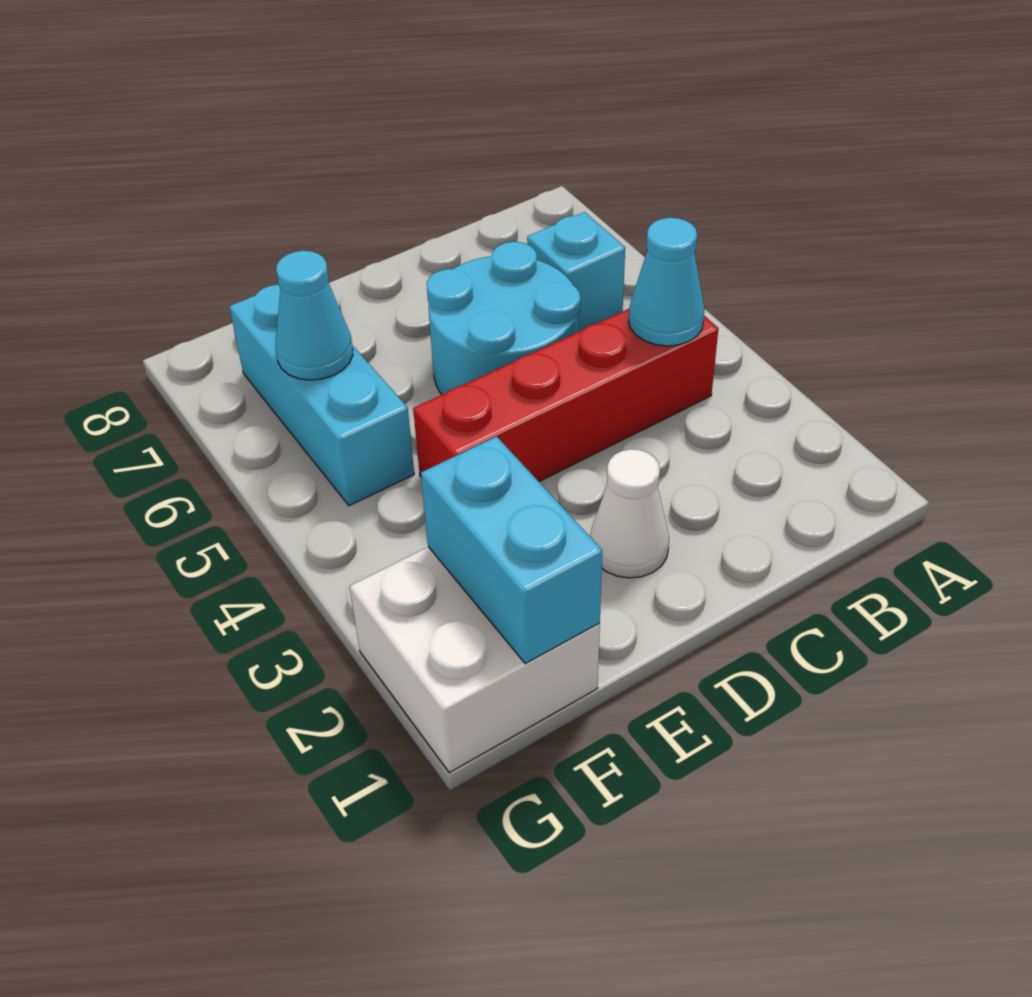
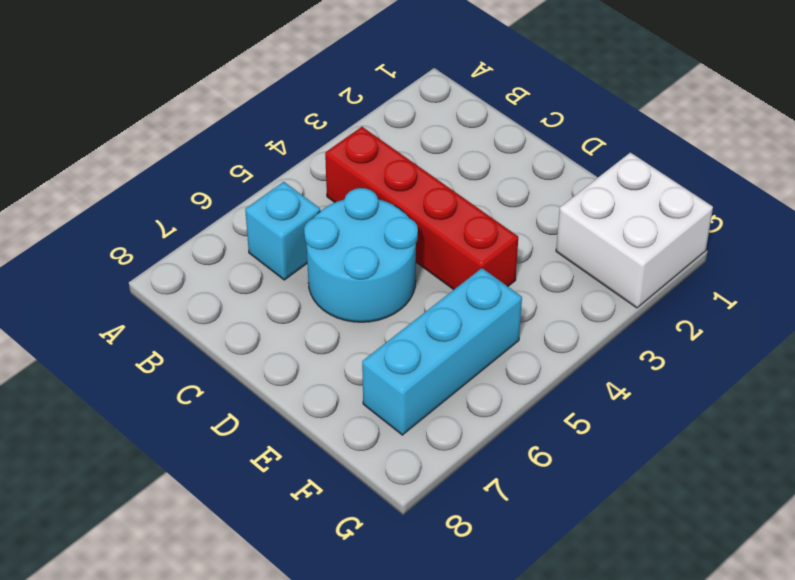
none -> white 1x1 cone [590,449,669,578]
none -> cyan 1x1 cone [629,218,704,346]

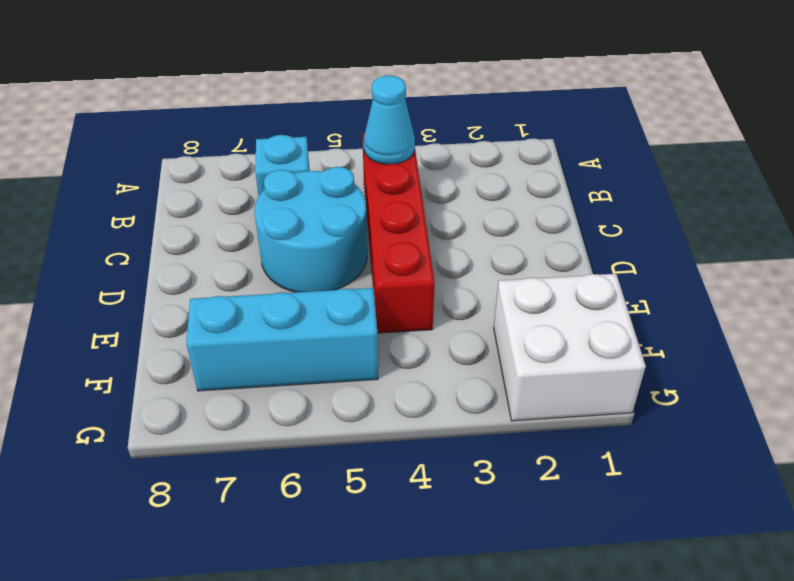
none -> white 1x1 cone [590,449,669,578]
none -> cyan 1x2 brick [421,437,602,664]

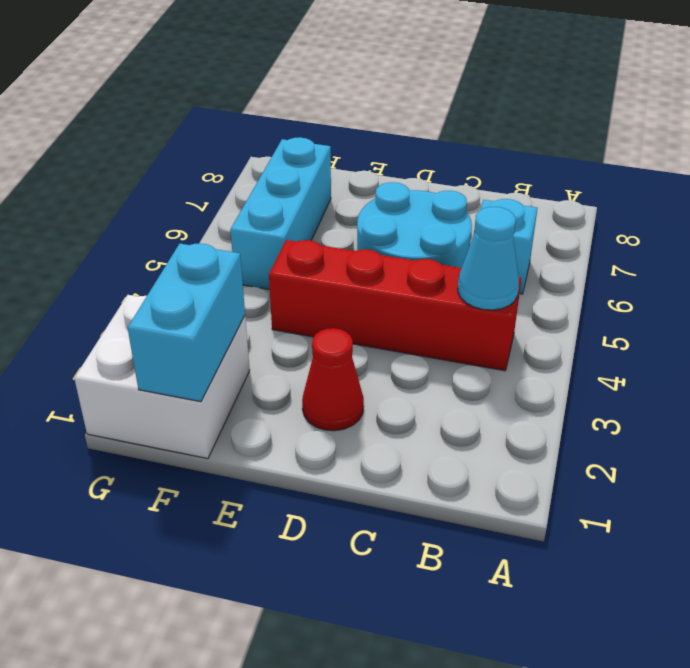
red 1x1 cone [302,328,364,431] -> white 1x1 cone [590,449,669,578]
none -> cyan 1x1 cone [275,251,353,380]

